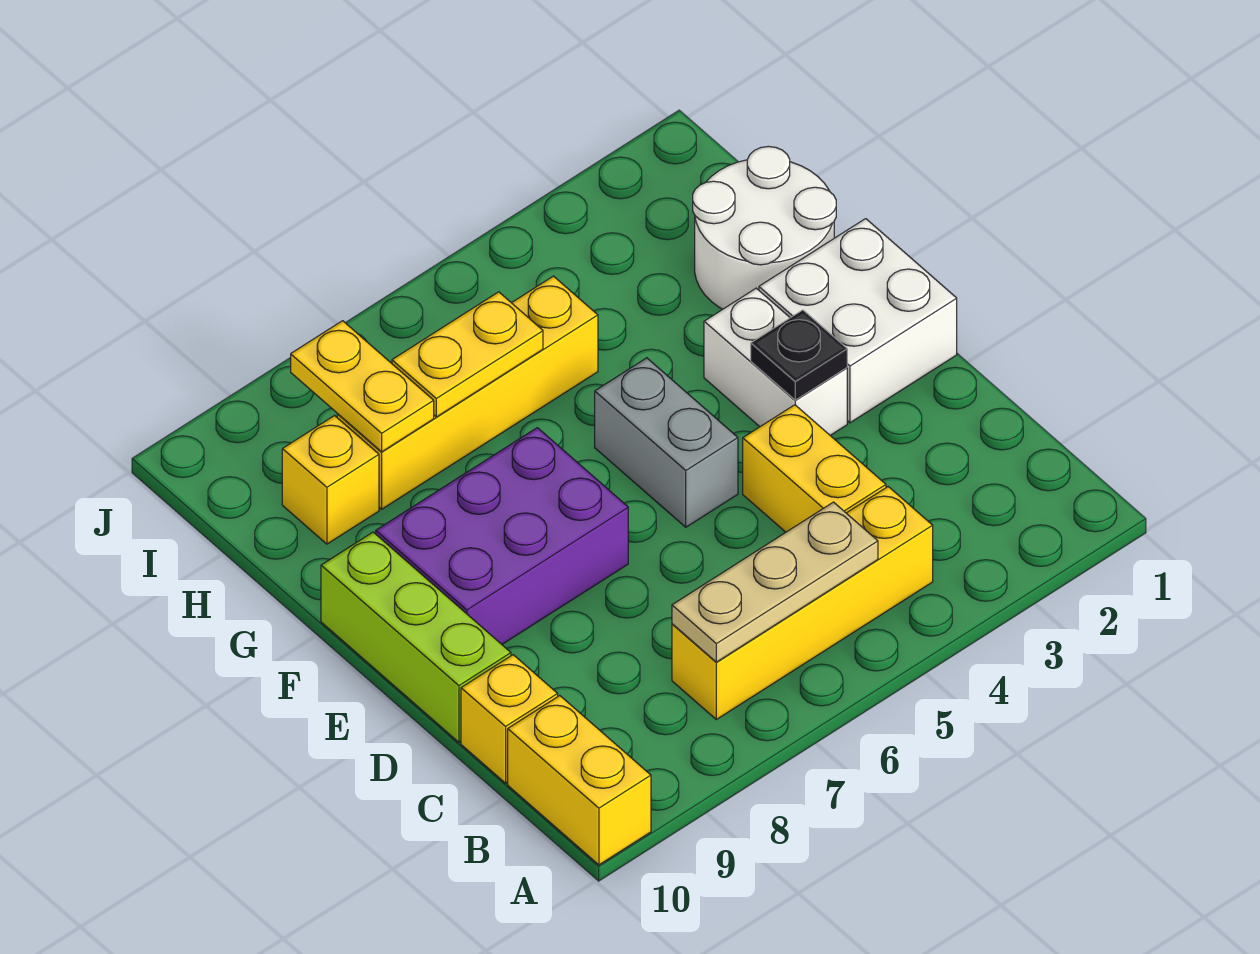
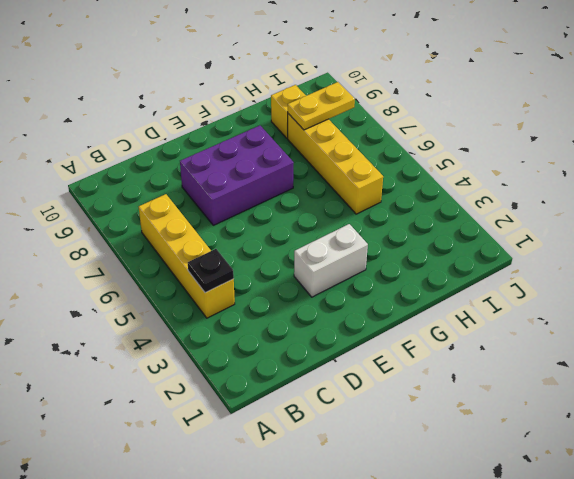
black 1x1 plate [188,249,234,293] -> black 1x1 plate moved to [751,310,847,400]
purple 2x3 brick [180,126,294,225] -> purple 2x3 brick turned to [376,428,628,644]
none -> yellow 1x2 brick [508,696,651,865]
none -> yellow 1x2 brick [743,405,886,532]
none -> yellow 1x1 brick [461,655,558,783]

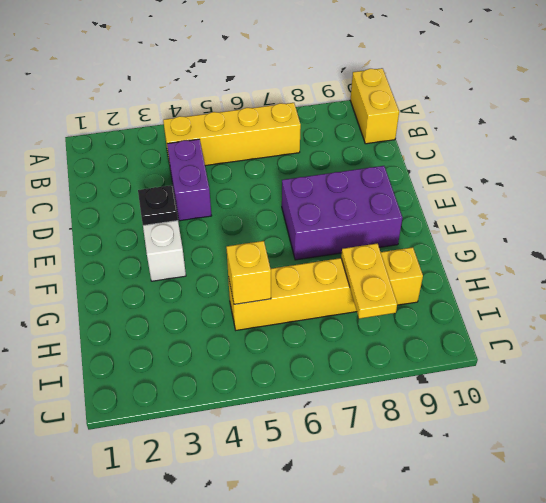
purple 1x2 brick [167,139,212,221] -> yellow 1x2 brick [743,405,886,532]
yellow 1x1 brick [226,241,271,304] -> yellow 1x1 brick moved to [461,655,558,783]
none -> lime 1x3 brick [321,532,511,742]
none -> white 2x2 brick [759,219,957,423]
none -> grey 1x2 brick [595,358,738,527]

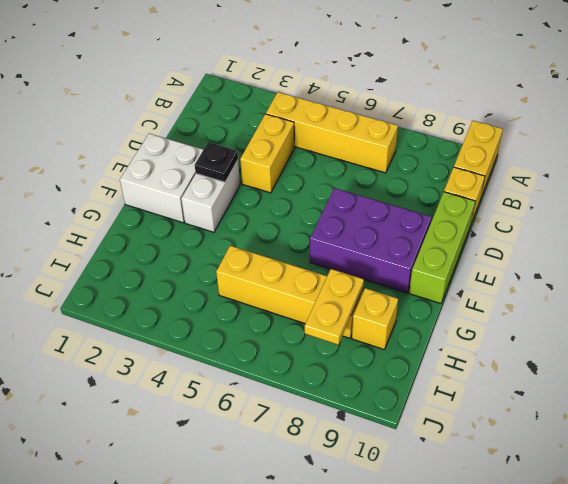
none -> grey 1x2 brick [595,358,738,527]
none -> white 2x2 round brick [693,146,836,309]
none -> tan 1x3 plate [672,502,878,662]

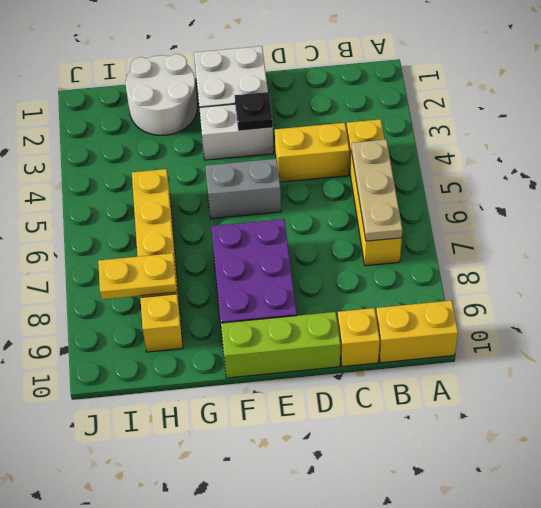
none -> yellow 1x2 plate [392,292,543,417]

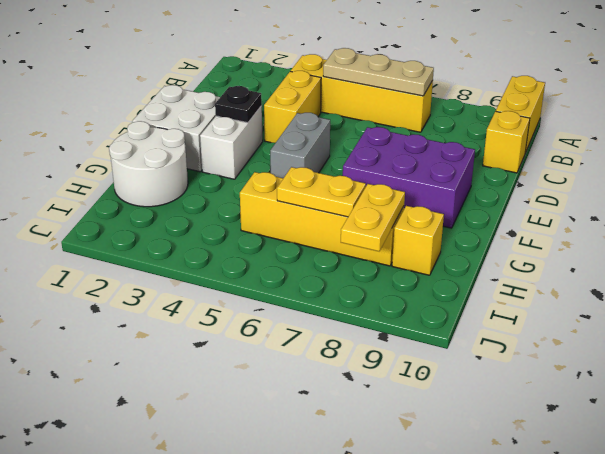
none -> lime 1x3 brick [321,532,511,742]

